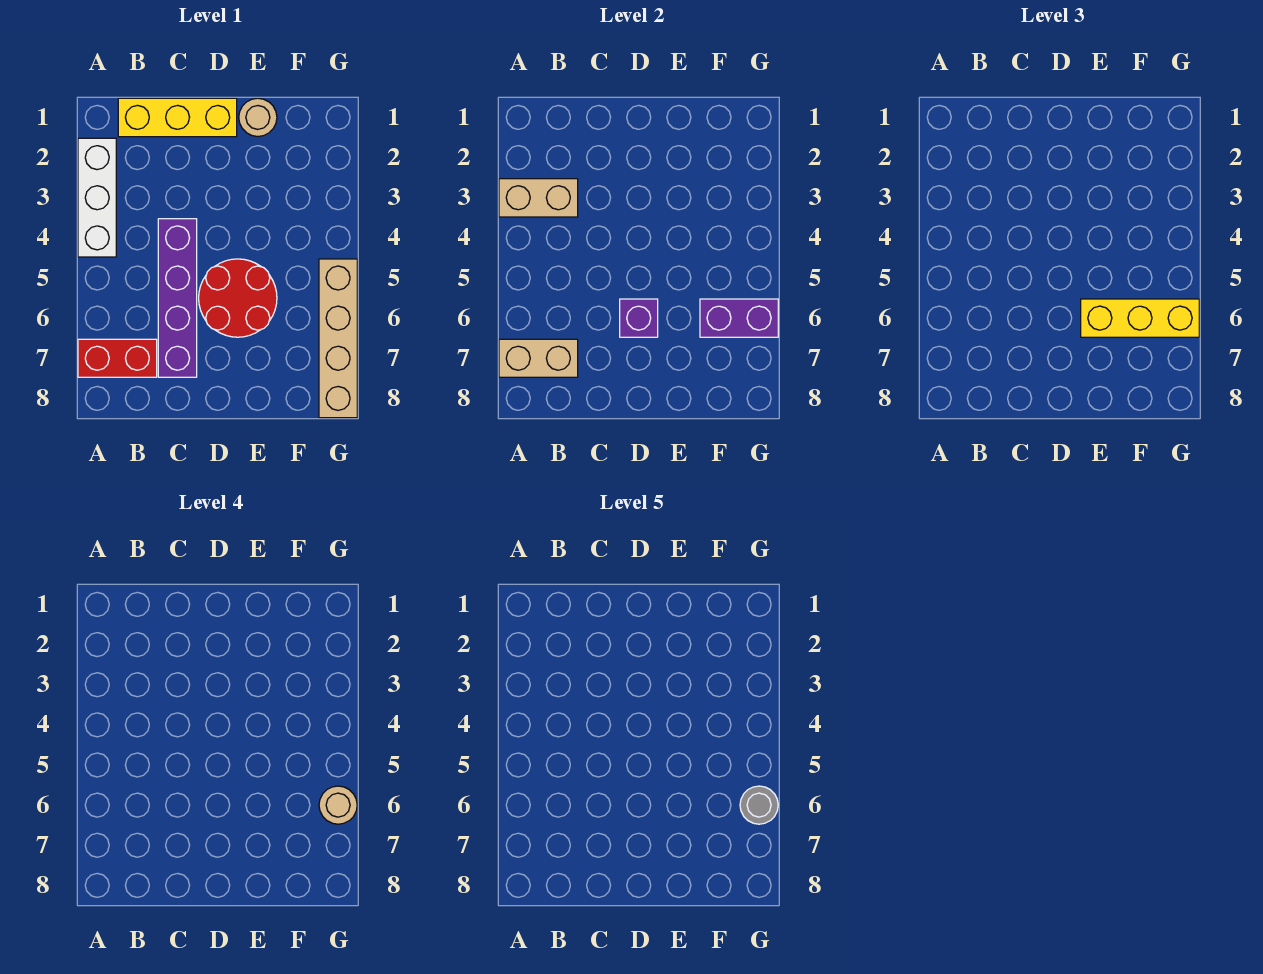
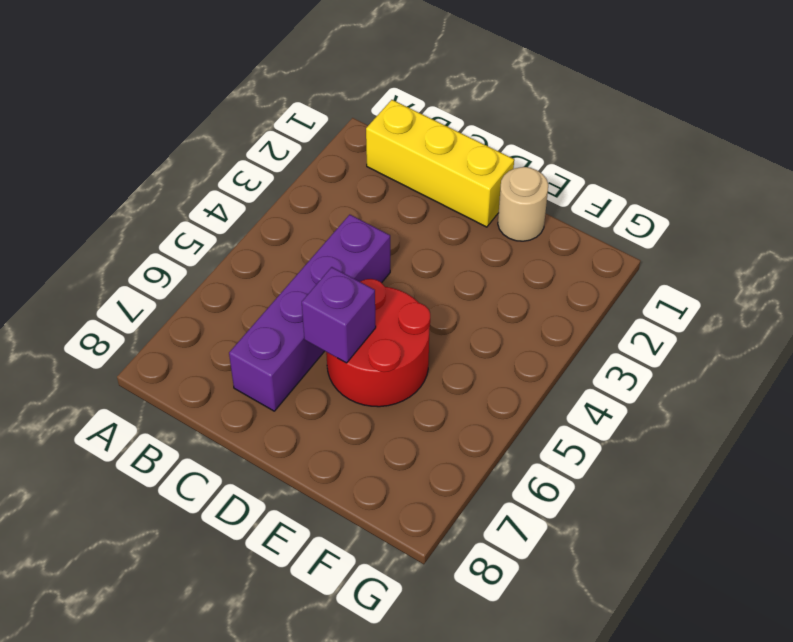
none -> white 1x3 brick [78,138,116,257]
none -> red 1x2 brick [78,339,157,377]
none -> tan 1x4 brick [319,259,357,418]

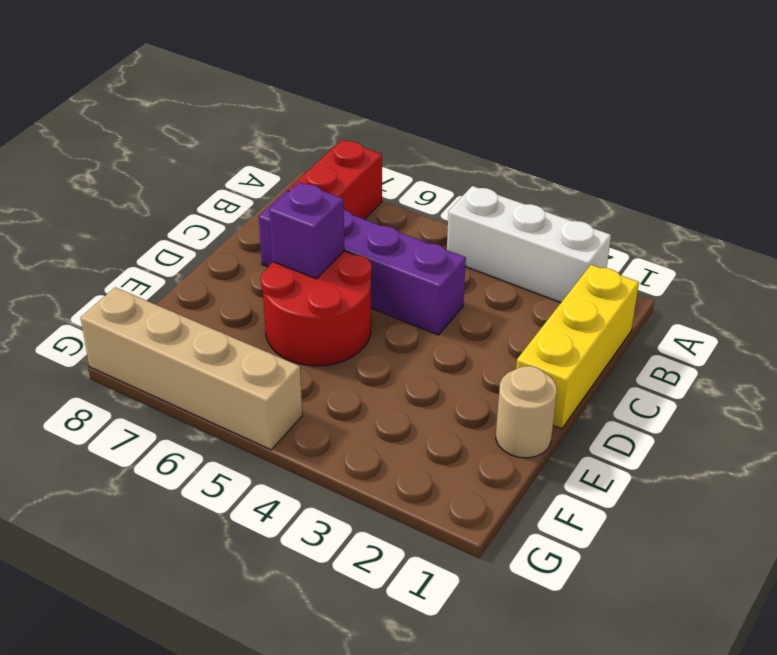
none -> tan 1x2 brick [499,179,578,217]
none -> tan 1x2 brick [499,339,578,377]
none -> purple 1x2 brick [700,299,778,337]

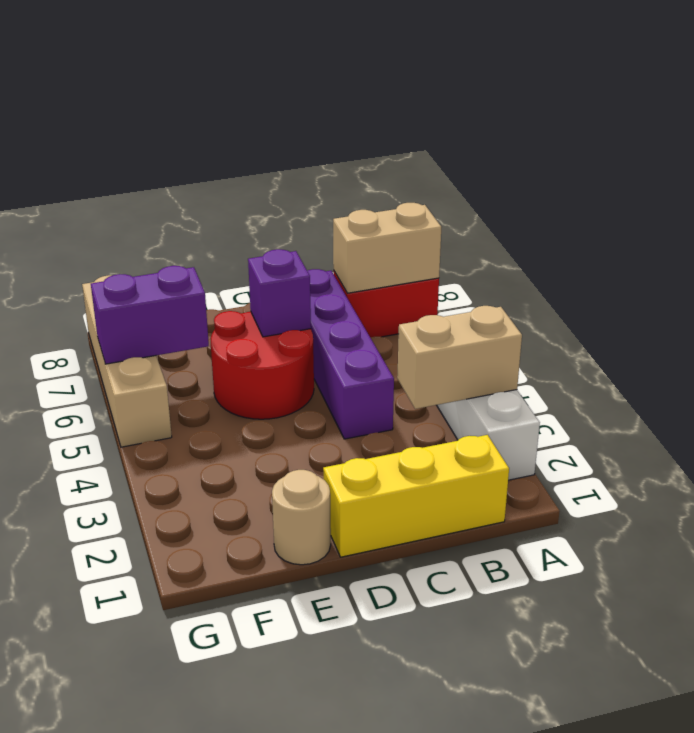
none -> yellow 1x3 brick [1081,299,1199,337]
none -> tan 1x1 round brick [319,786,357,824]
none -> grey 1x1 round brick [740,786,778,824]

